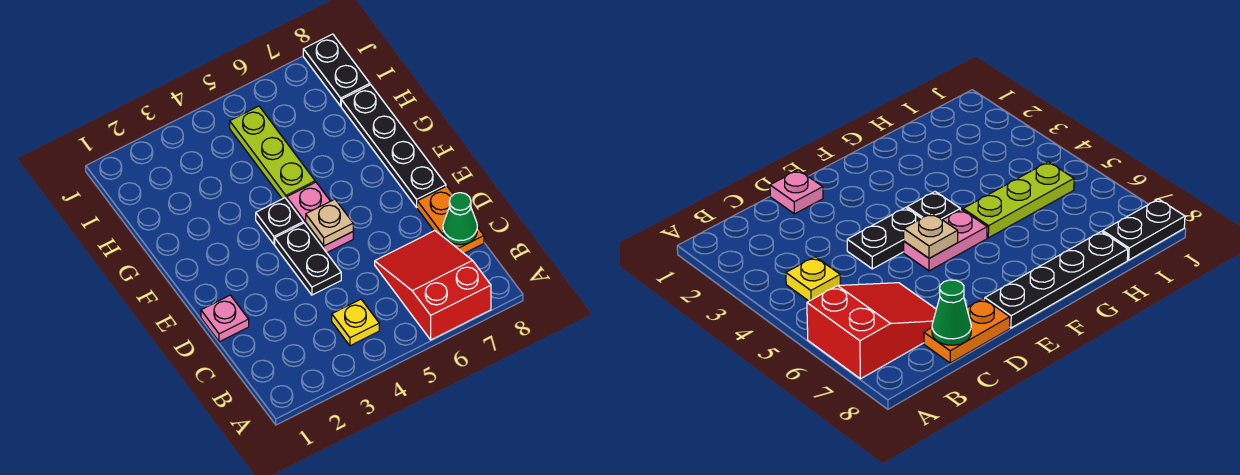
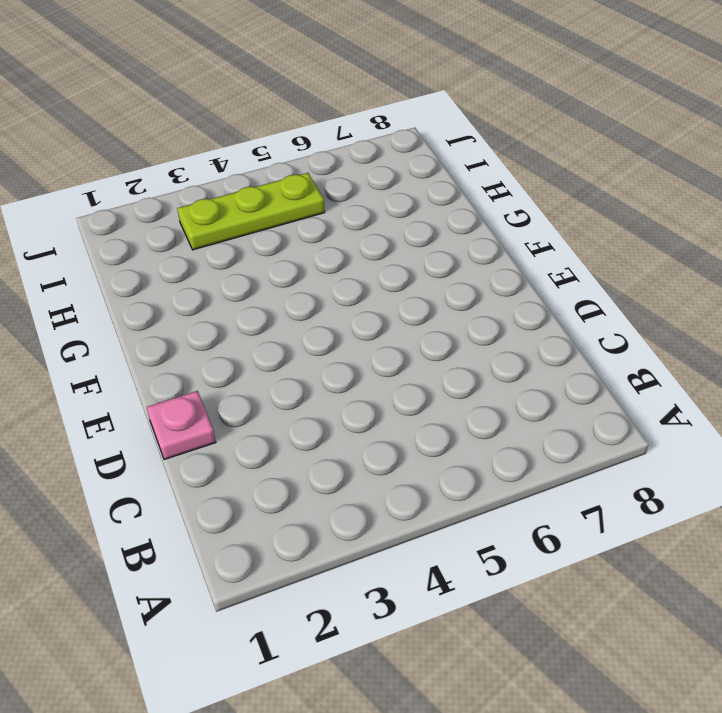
lime 1x3 plate [177,173,325,250] -> lime 1x3 plate turned to [230,106,315,199]
none -> red 2x3 slope [375,231,491,340]
none -> yellow 1x1 plate [332,299,379,346]
none -> orange 1x2 plate [417,186,484,253]

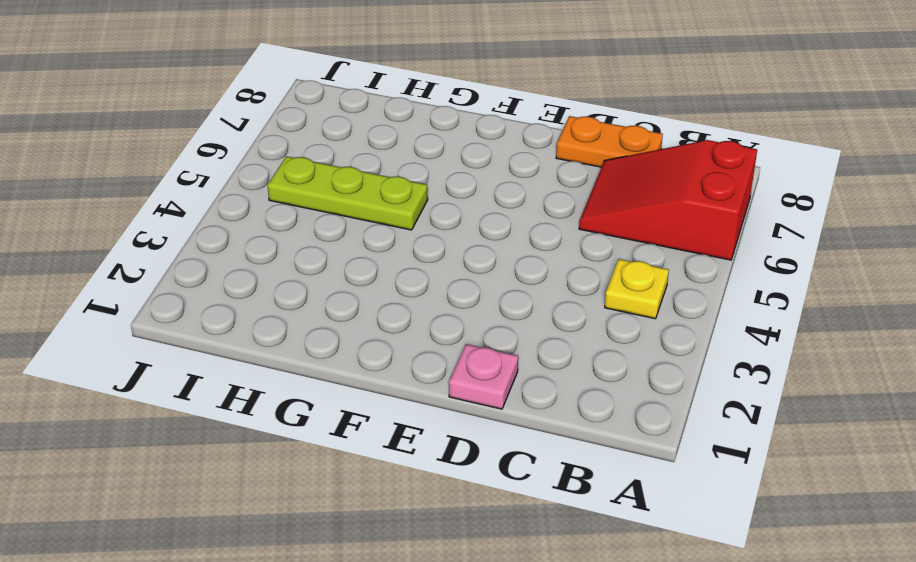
none -> black 1x2 plate [275,223,341,295]
none -> pink 1x2 plate [287,182,353,253]
none -> black 1x4 plate [341,85,446,207]

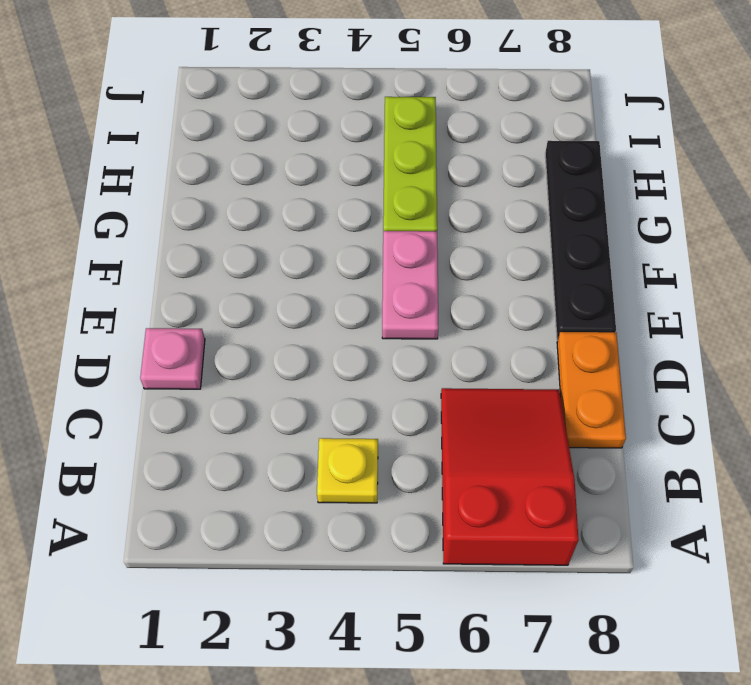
none -> black 1x2 plate [275,223,341,295]
none -> black 1x1 plate [256,198,303,244]
none -> black 1x2 plate [303,34,370,106]

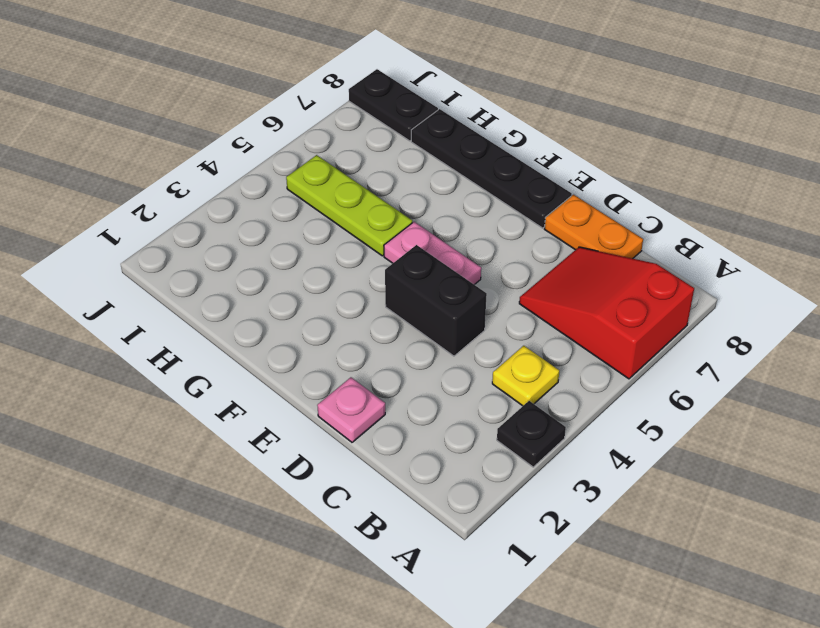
black 1x1 plate [497,401,566,467] -> black 1x1 plate moved to [256,198,303,244]
black 1x2 brick [385,245,487,356] -> black 1x2 plate [275,223,341,295]
none -> green 1x1 cone [443,193,477,245]
none -> tan 1x1 plate [306,199,353,246]

